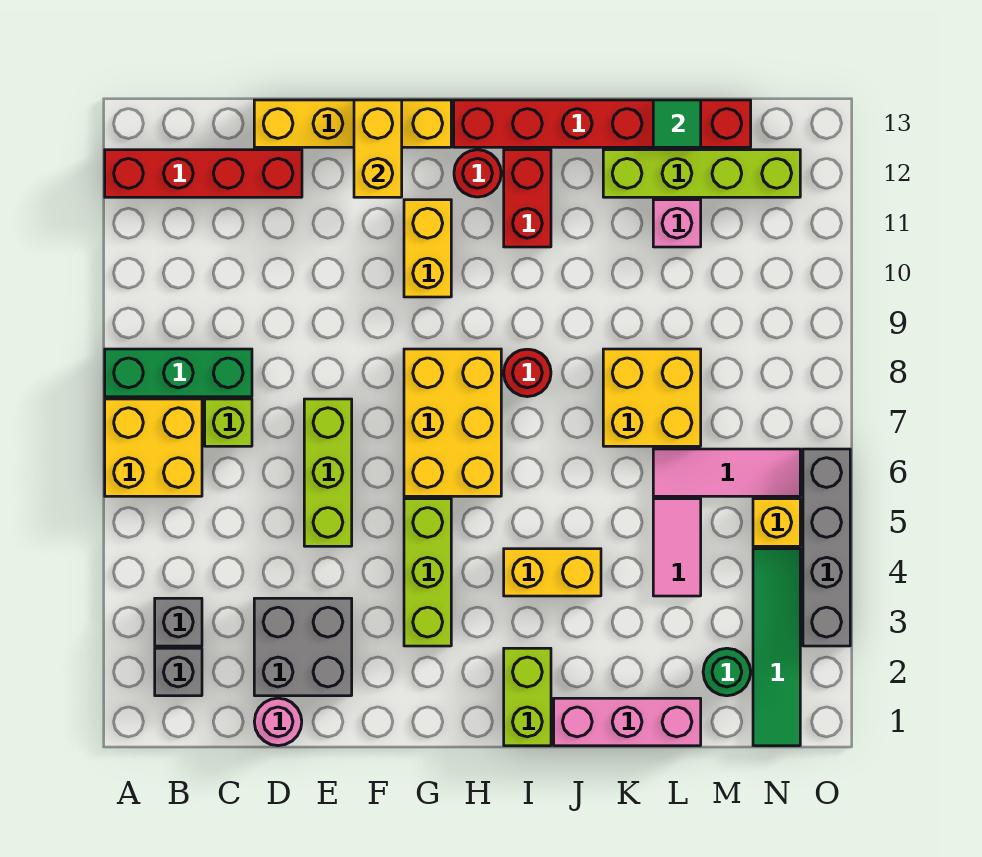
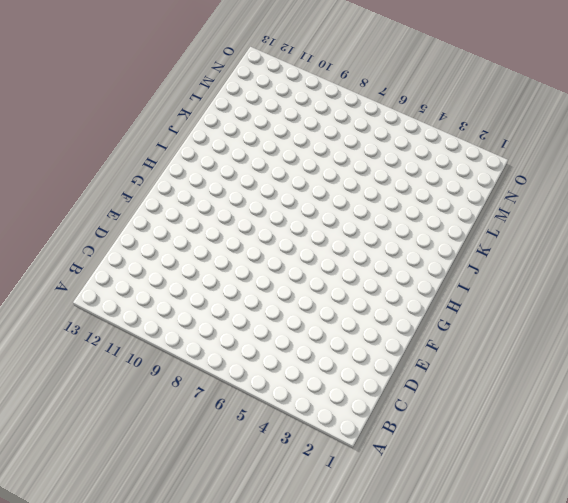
none -> yellow 2x2 brick [105,399,202,496]
none -> green 1x3 brick [105,349,252,397]
none -> red 1x4 brick [105,150,302,197]
none -> grey 1x1 brick [155,648,202,696]

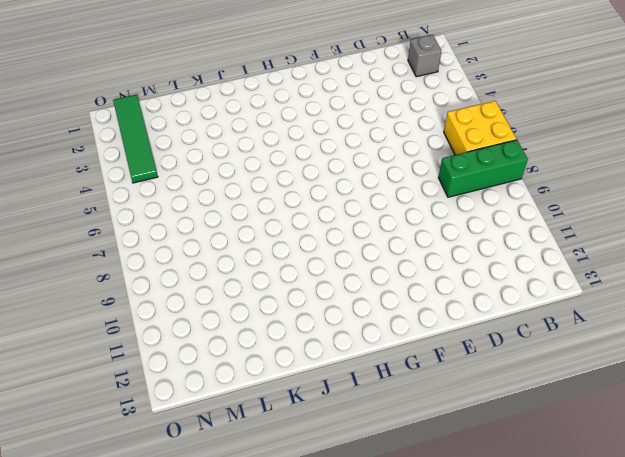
none -> red 1x4 brick [105,150,302,197]
none -> grey 1x1 brick [155,598,202,646]
none -> lime 1x1 brick [205,399,252,446]
none -> pink 1x1 round brick [254,698,302,746]

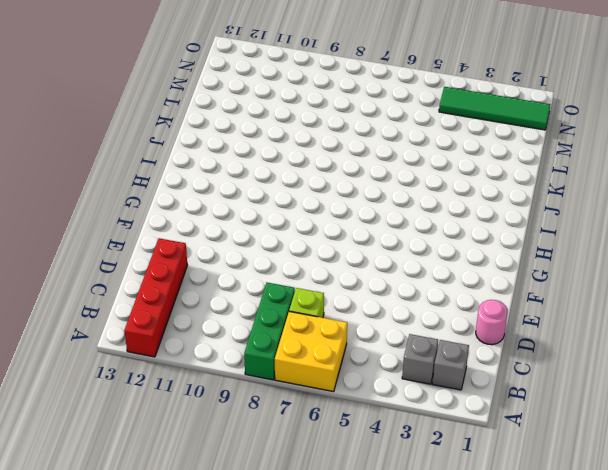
none -> grey 2x2 brick [254,598,352,696]
none -> yellow 1x4 brick [254,100,451,147]
none -> lime 1x3 brick [304,399,352,546]
none -> lime 1x3 brick [404,499,451,646]

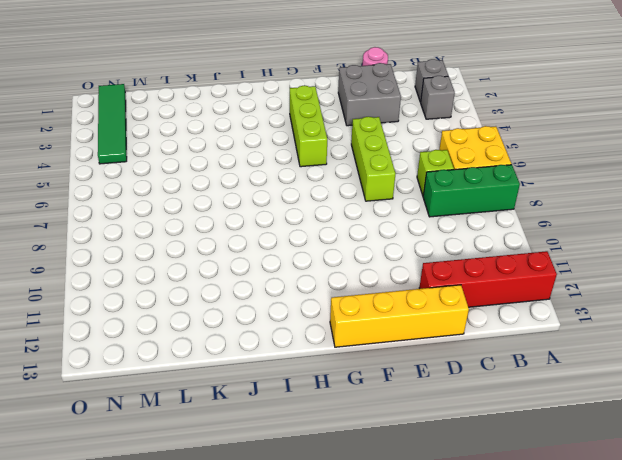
none -> yellow 2x3 brick [404,349,501,496]
none -> yellow 1x2 brick [404,200,451,297]
none -> red 1x1 round brick [454,150,501,197]
none -> red 1x6 brick [454,100,751,147]

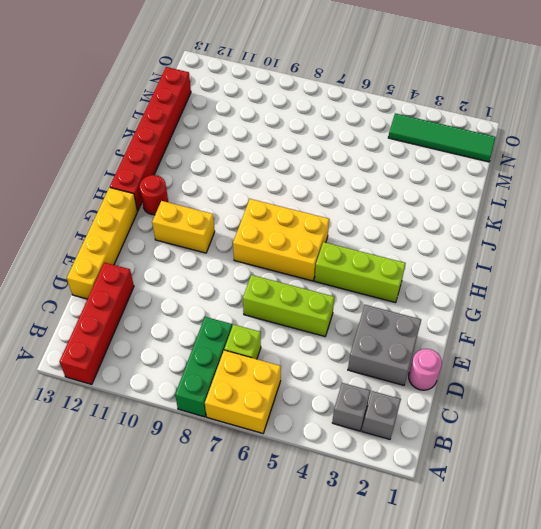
none -> lime 1x2 brick [504,648,551,746]
none -> yellow 1x2 brick [504,549,601,596]
none -> red 1x1 round brick [504,349,551,397]
none -> red 1x2 brick [504,150,551,247]

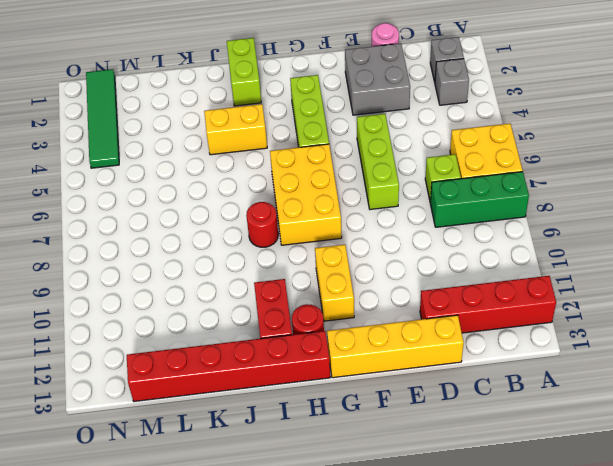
none -> pink 1x3 brick [554,698,701,746]
none -> yellow 2x2 brick [603,349,701,446]
none -> lime 1x4 brick [603,150,800,197]
none -> pink 1x2 tile [653,499,701,596]

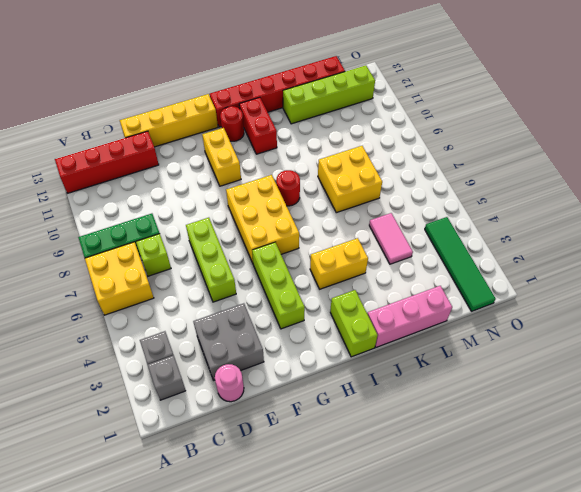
none -> pink 1x3 tile [653,449,800,496]
none -> pink 1x1 brick [653,200,701,247]
none -> green 1x1 round brick [703,648,751,696]
none -> yellow 1x1 brick [753,499,800,546]

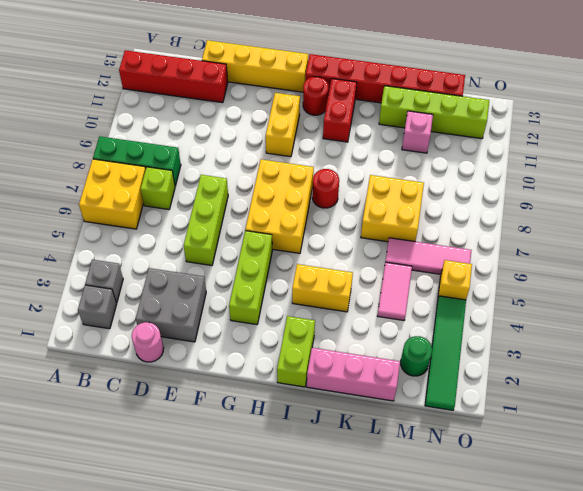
none -> grey 1x4 brick [803,449,850,646]
none -> yellow 1x2 brick [354,100,402,197]
none -> green 1x1 tile [653,100,701,147]

